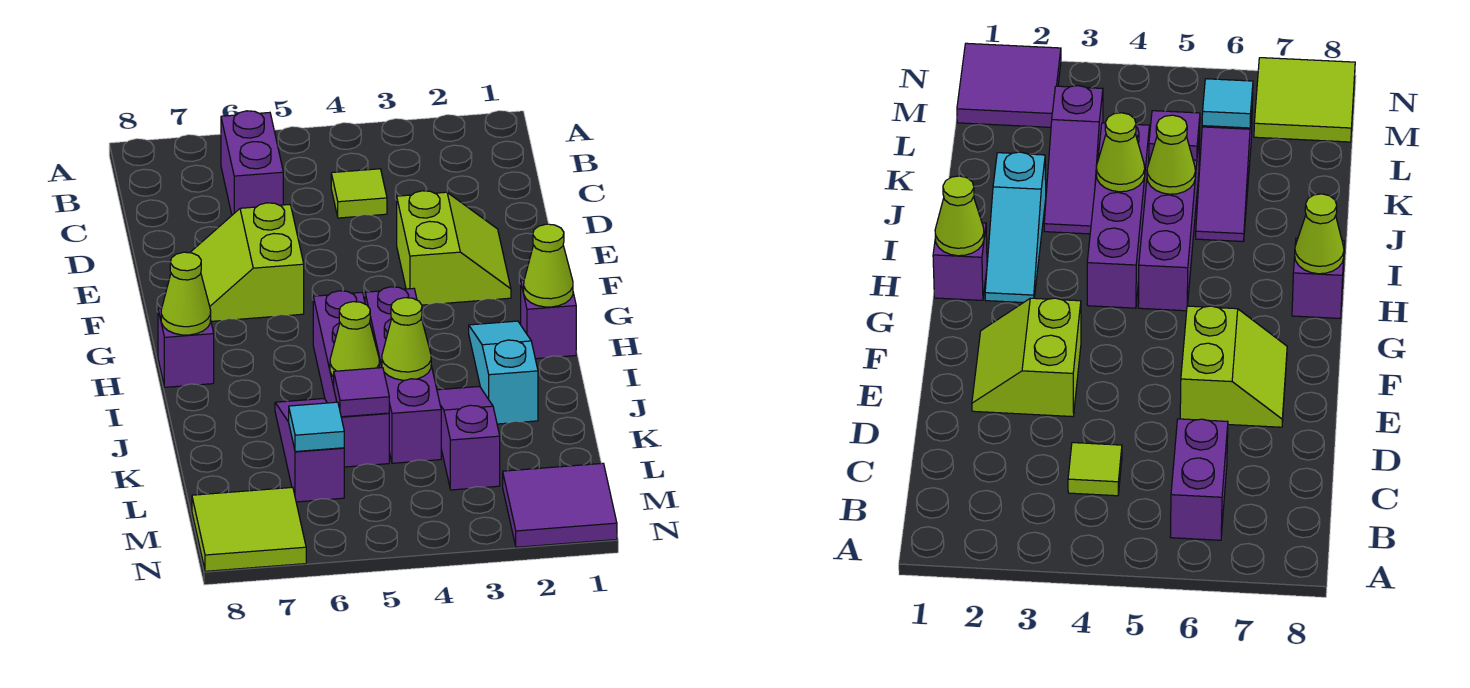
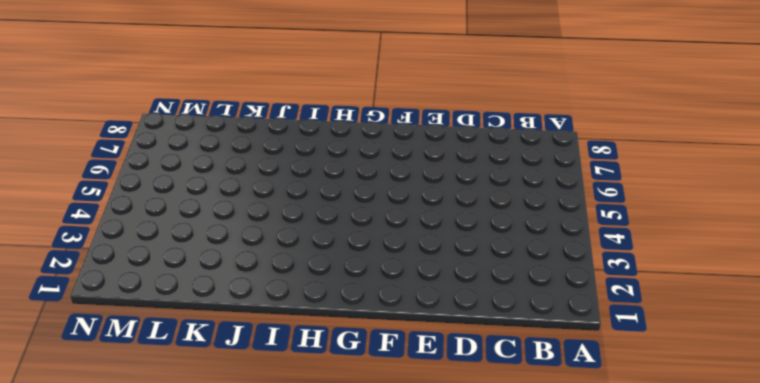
none -> purple 1x2 brick [221,111,283,215]
none -> lime 1x1 tile [331,169,387,218]
none -> lime 2x2 slope [397,191,511,305]

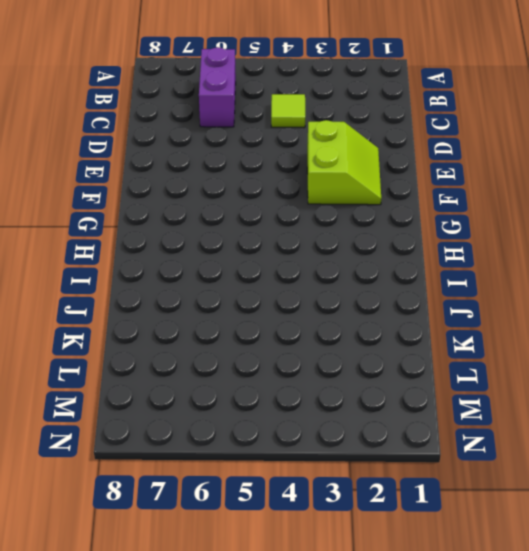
none -> lime 2x2 slope [190,203,304,321]
none -> purple 1x1 brick [521,280,576,359]
none -> cyan 1x3 slope [469,321,538,424]

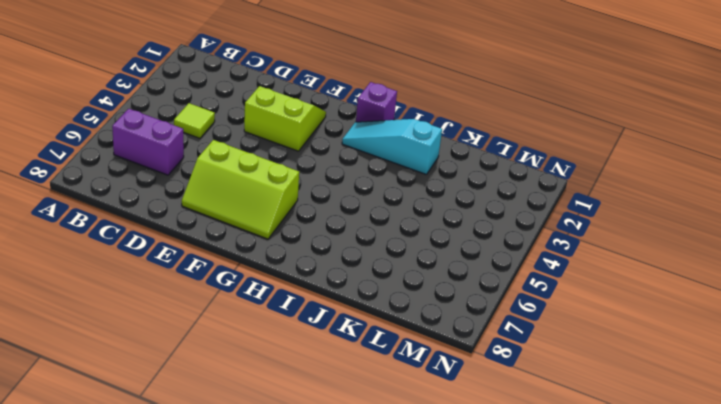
lime 2x3 slope [182,140,299,239] -> lime 2x2 slope [190,203,304,321]
none -> purple 1x4 brick [365,287,441,463]
none -> purple 1x4 brick [313,291,389,467]
none -> purple 1x1 brick [158,308,214,387]

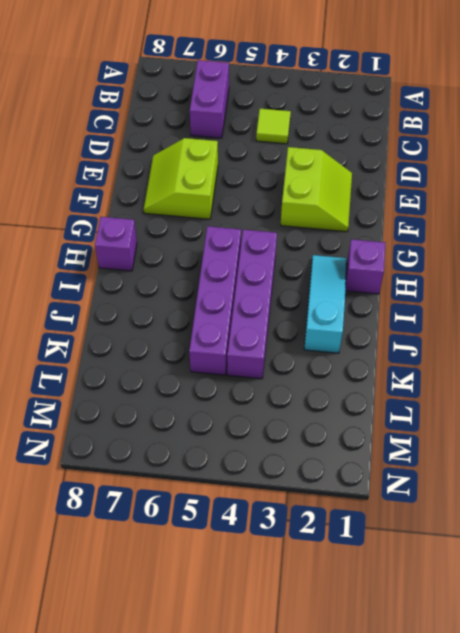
none -> purple 1x3 slope [437,386,500,490]
none -> purple 1x3 slope [275,399,344,502]
none -> purple 2x2 tile [503,463,617,547]

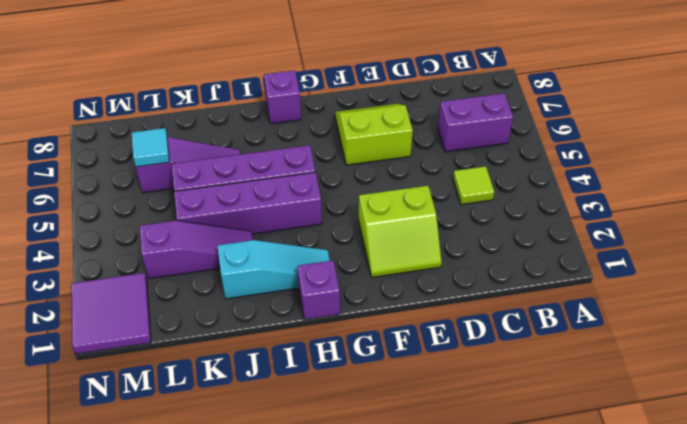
none -> lime 2x2 tile [192,487,306,571]
none -> lime 1x1 cone [524,224,573,307]
none -> lime 1x1 cone [161,252,211,335]

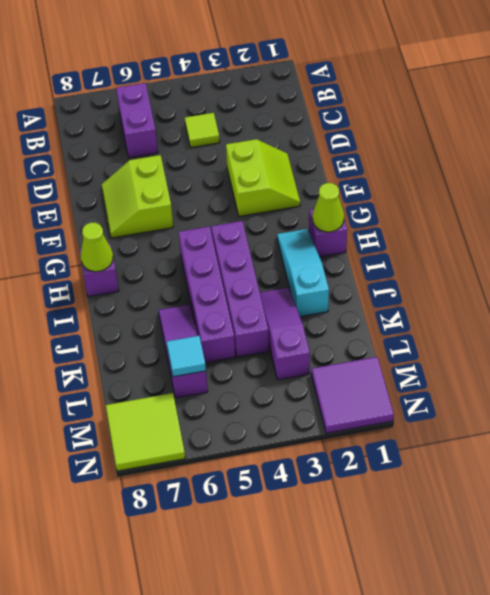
none -> lime 1x1 cone [382,298,431,380]
none -> lime 1x1 cone [330,302,379,377]
none -> purple 1x1 tile [334,368,389,417]

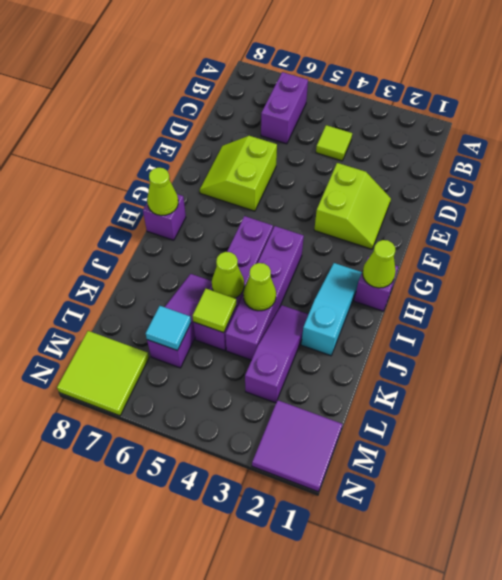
lime 1x1 tile [193,289,236,333] -> purple 1x1 tile [334,368,389,417]

